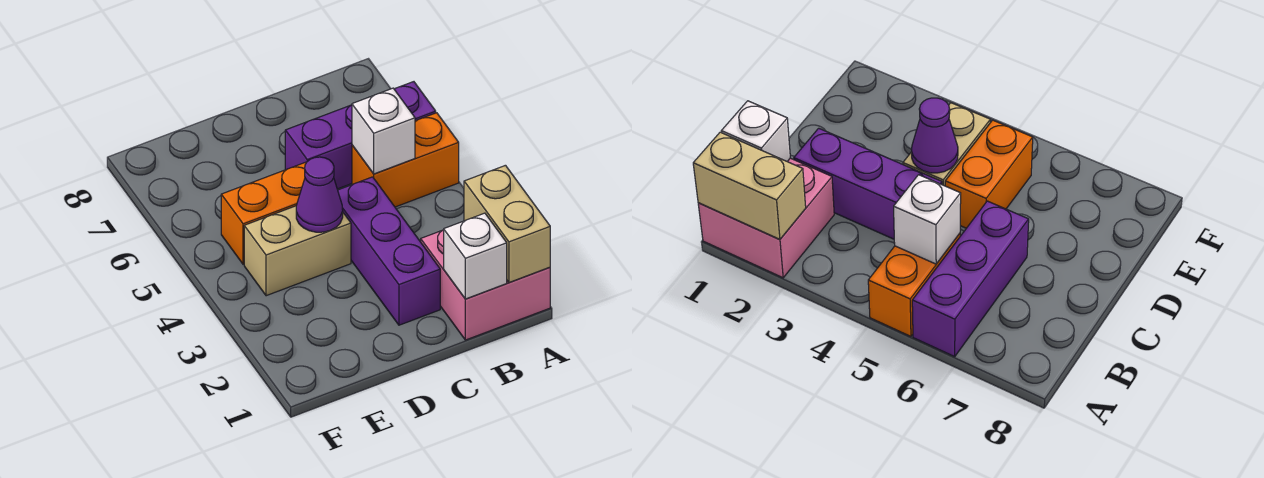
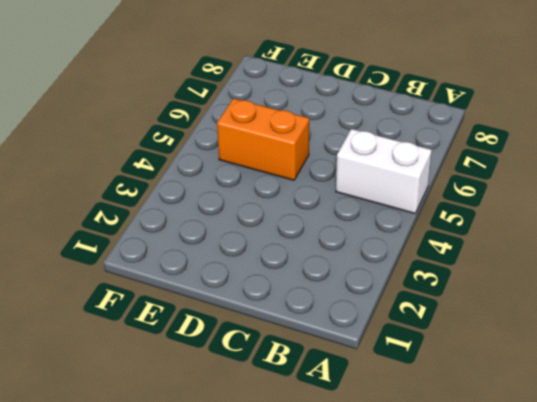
white 1x2 brick [336,129,432,213] -> orange 1x2 brick [352,113,459,207]
none -> pink 2x2 brick [421,230,550,340]
none -> purple 1x3 brick [285,82,436,189]

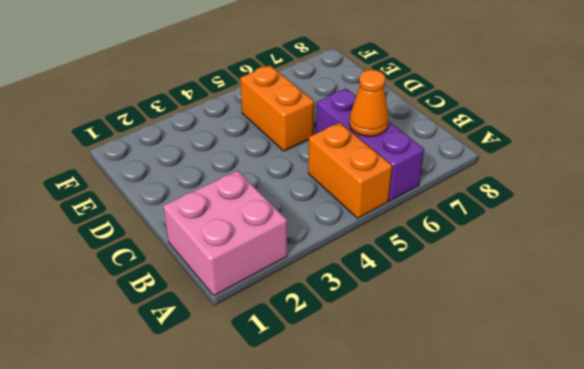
orange 1x1 cone [349,70,389,137] -> none
none -> purple 1x3 brick [338,177,440,325]
none -> tan 1x2 brick [244,206,351,296]

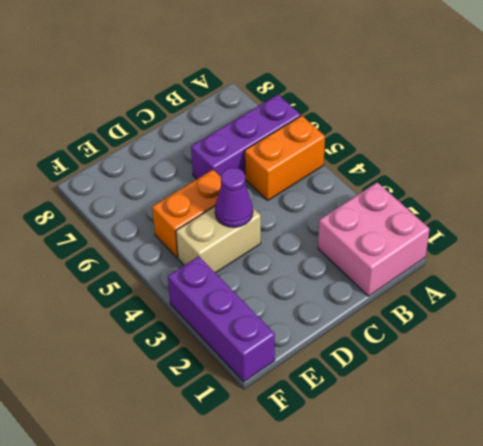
purple 1x3 brick [168,256,275,382] -> purple 1x3 brick moved to [338,177,440,325]
none -> tan 1x2 brick [464,165,550,282]
none -> white 1x1 brick [444,213,507,299]

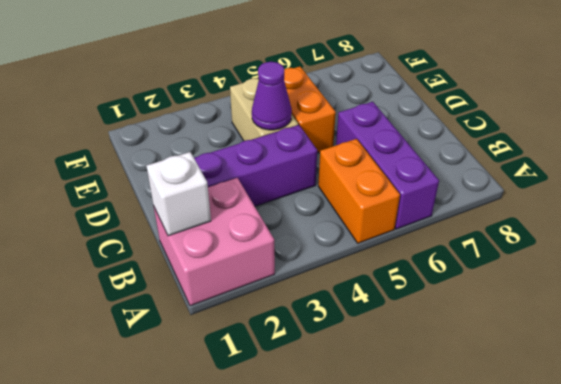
none -> tan 1x2 brick [464,165,550,282]
none -> white 1x1 brick [352,88,415,174]

